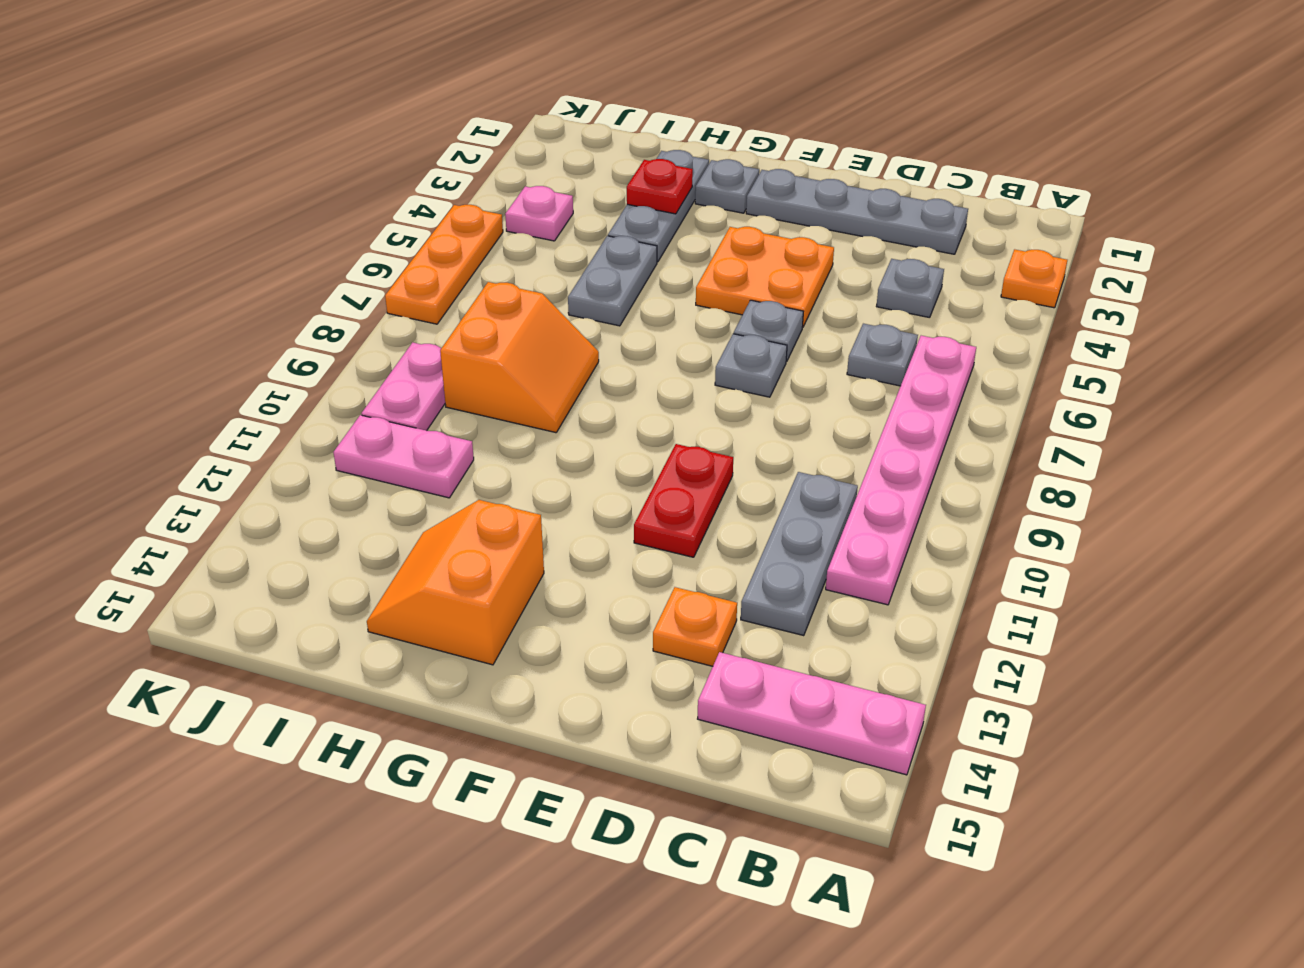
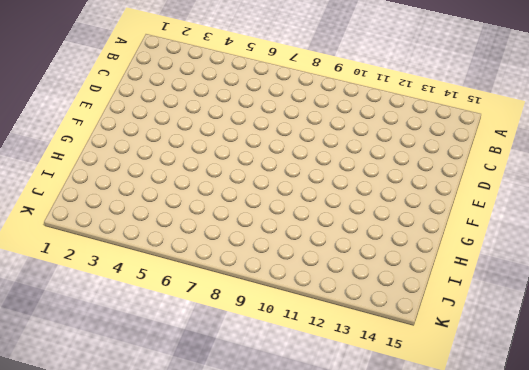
none -> orange 1x1 plate [1001,249,1067,308]
none -> pink 1x3 plate [698,652,926,775]
none -> pink 1x6 plate [826,336,976,605]

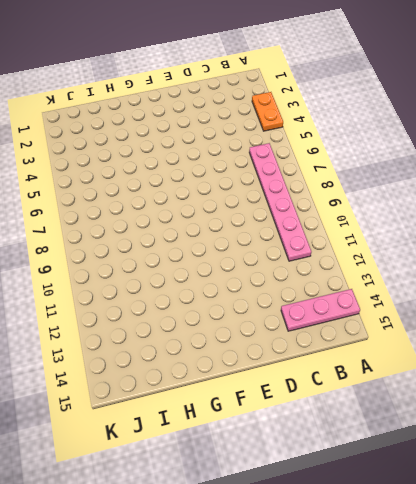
orange 1x2 plate [252,92,283,131] -> orange 1x1 plate [1001,249,1067,308]
none -> grey 1x4 plate [746,169,968,254]
none -> grey 1x1 plate [876,259,944,318]
none -> grey 1x1 plate [847,324,918,386]

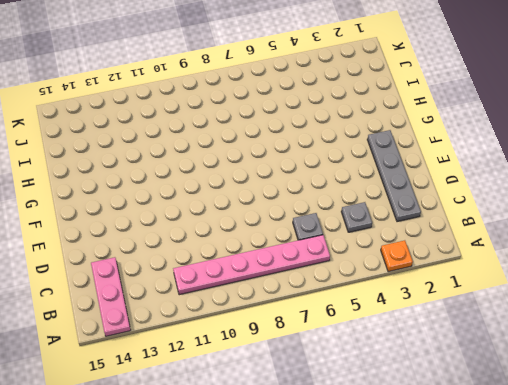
none -> grey 1x3 plate [741,472,858,636]
none -> orange 1x1 plate [653,587,737,666]
none -> orange 2x2 plate [696,227,834,327]

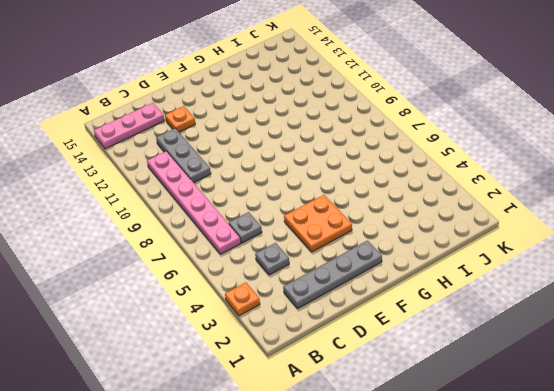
none -> grey 1x1 plate [734,300,803,362]
none -> grey 1x1 plate [715,334,787,397]
none -> red 1x2 plate [634,444,733,557]

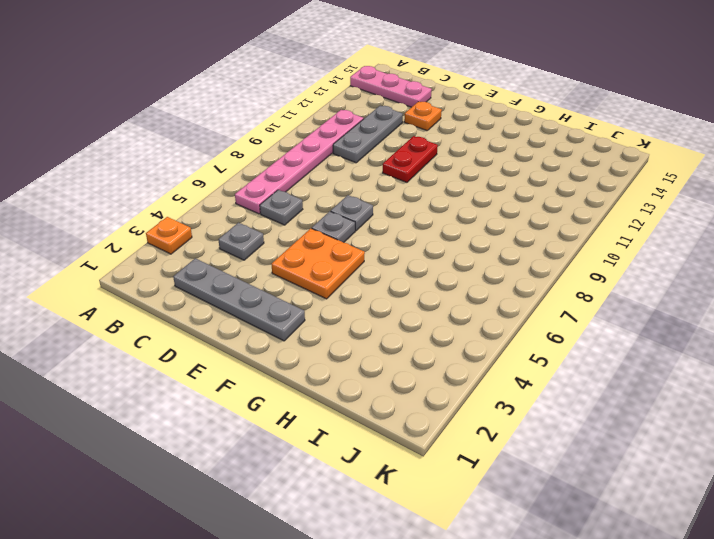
none -> grey 1x1 plate [695,159,759,213]
none -> orange 2x2 slope [367,500,544,665]
none -> grey 1x3 plate [608,150,709,262]

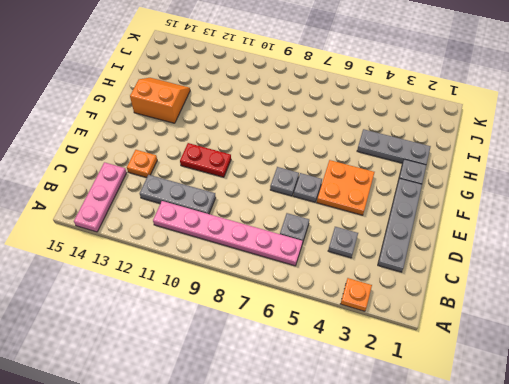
none -> grey 1x2 plate [568,236,657,326]
none -> orange 2x2 slope [440,282,599,433]
none -> pink 1x2 plate [333,415,474,498]

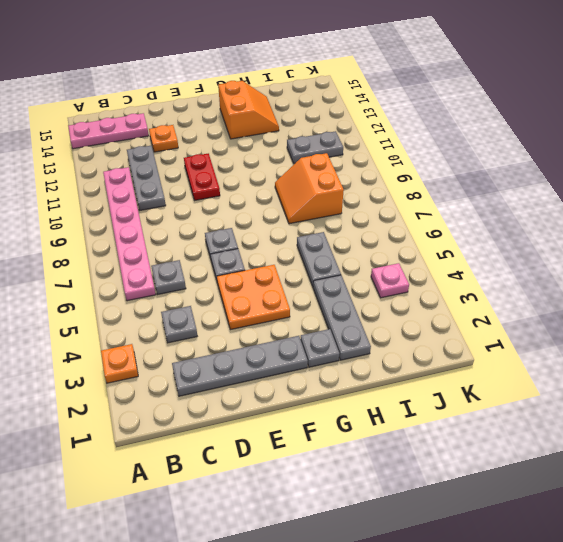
grey 1x2 plate [287,131,343,163] -> pink 1x2 plate [333,415,474,498]
none -> pink 1x2 plate [361,342,445,431]
none -> orange 1x3 plate [385,205,503,324]
none -> red 1x1 plate [627,159,693,214]

